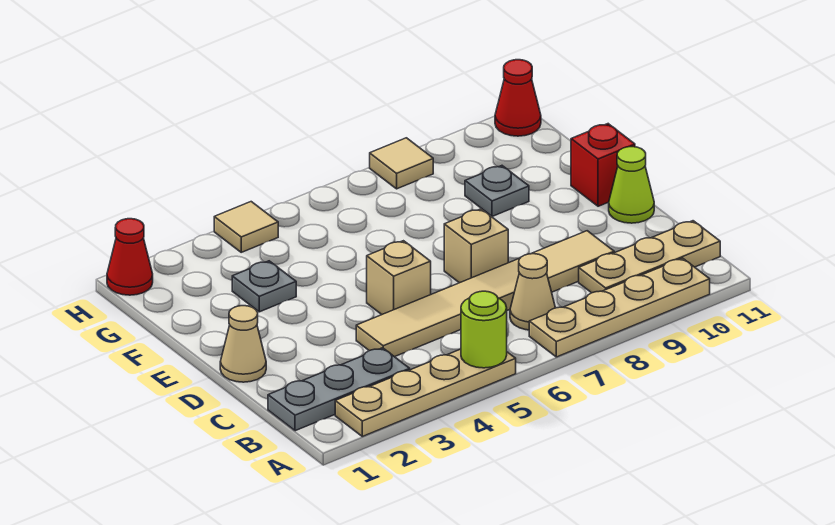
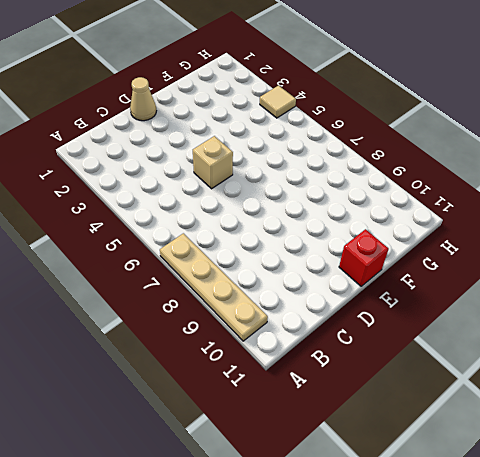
none -> tan 1x4 plate [335,349,516,436]
none -> grey 1x3 plate [268,348,410,431]
none -> tan 1x1 cone [510,254,555,330]

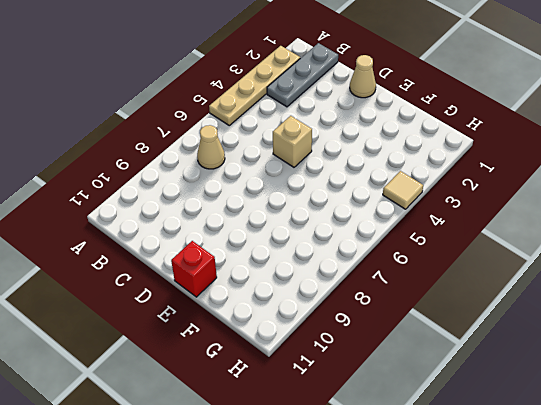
none -> tan 1x4 plate [529,258,710,357]
none -> tan 1x3 plate [579,221,720,293]
none -> tan 1x6 tile [356,231,614,357]

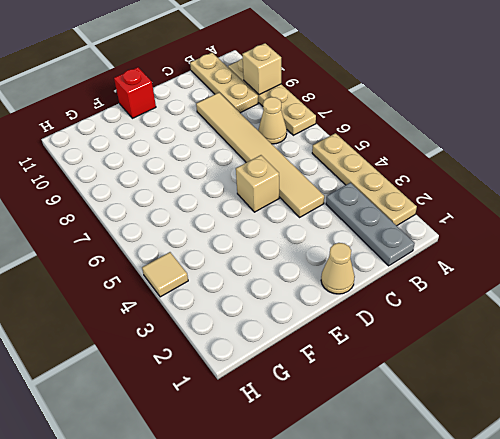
tan 1x1 brick [242,43,281,95] -> tan 1x1 brick moved to [444,209,508,283]
none -> lime 1x1 cone [609,147,654,223]
none -> grey 1x1 plate [232,261,296,312]
none -> grey 1x1 plate [465,166,529,216]

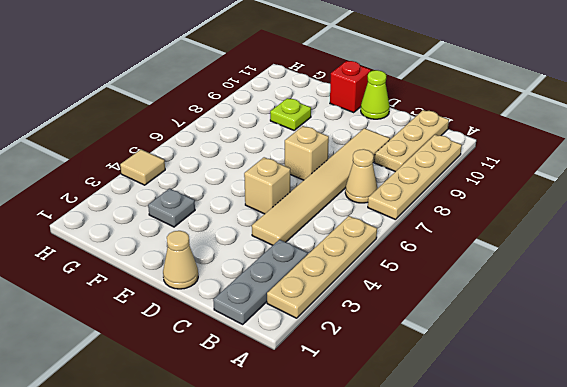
lime 1x1 plate [270,98,311,130] -> grey 1x1 plate [465,166,529,216]
none -> red 1x1 cone [107,219,153,295]
none -> tan 1x1 tile [370,138,433,189]
none -> red 1x1 cone [495,60,541,136]

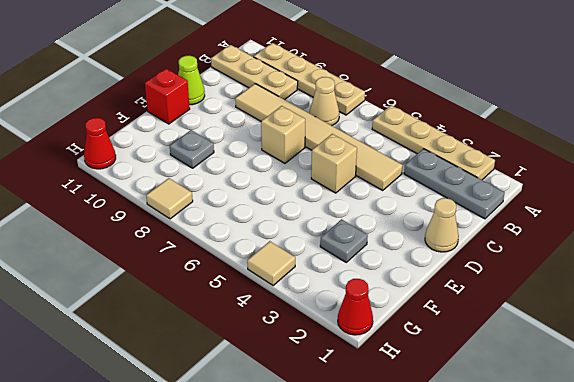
none -> lime 1x1 round brick [461,291,507,368]

